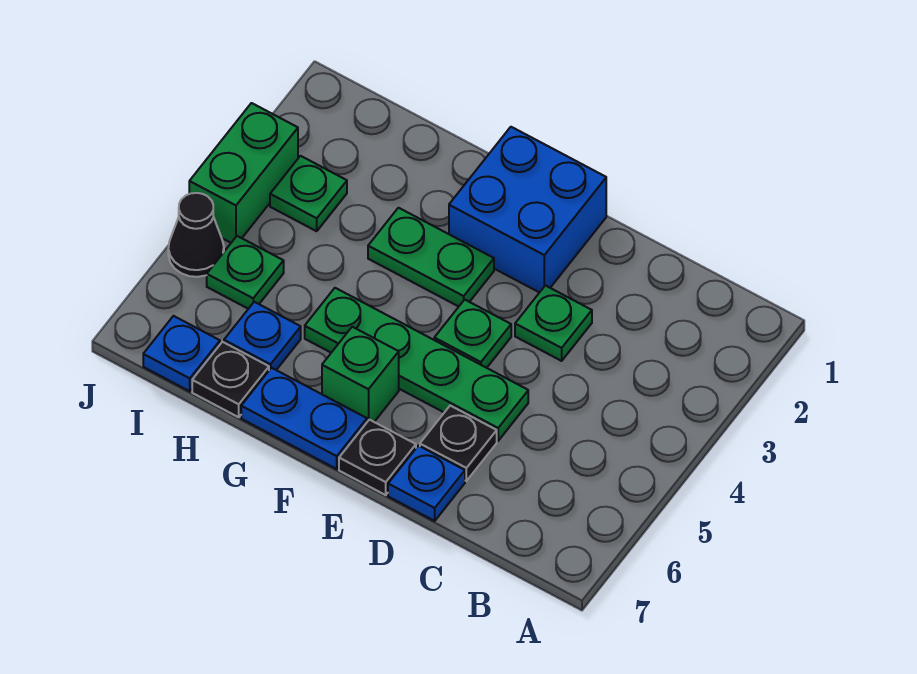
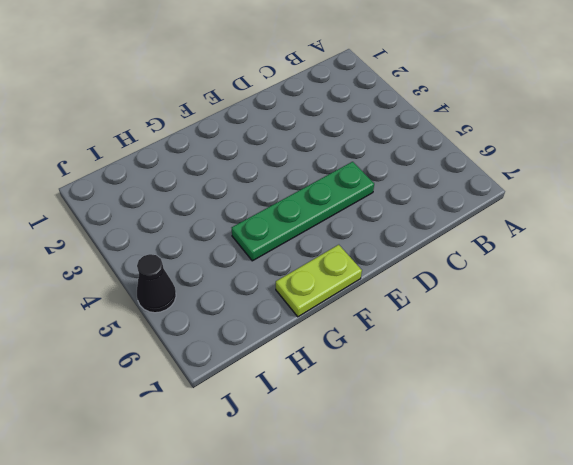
lime 1x2 plate [276,245,362,317] -> blue 1x2 plate [241,368,367,469]
none -> green 1x1 plate [515,285,592,361]
none -> black 1x1 plate [420,406,497,481]
none -> blue 1x1 plate [388,446,465,521]

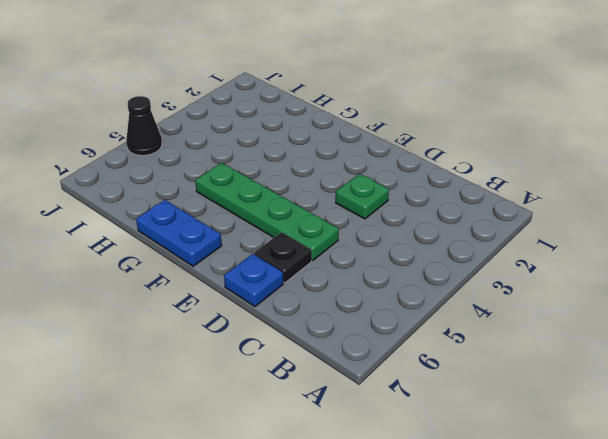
none -> blue 2x2 brick [449,127,606,293]
none -> green 1x1 plate [434,300,511,368]
none -> black 1x1 plate [339,420,416,495]

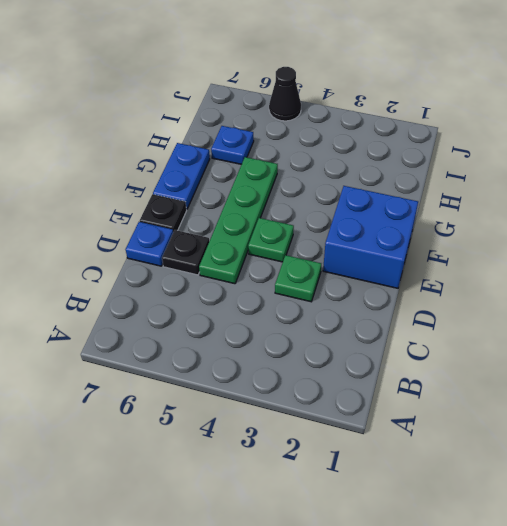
none -> green 1x2 plate [368,208,494,307]
none -> green 1x1 brick [322,327,399,422]
none -> black 1x1 plate [192,342,269,417]

